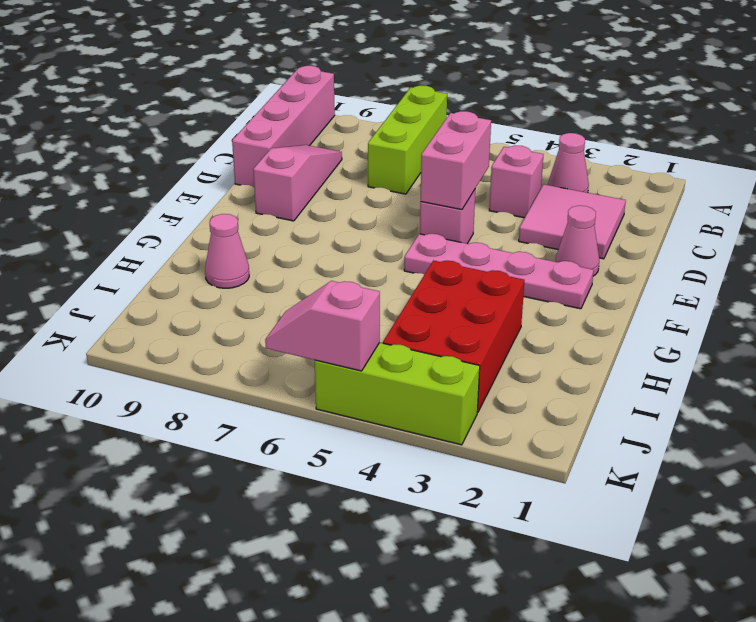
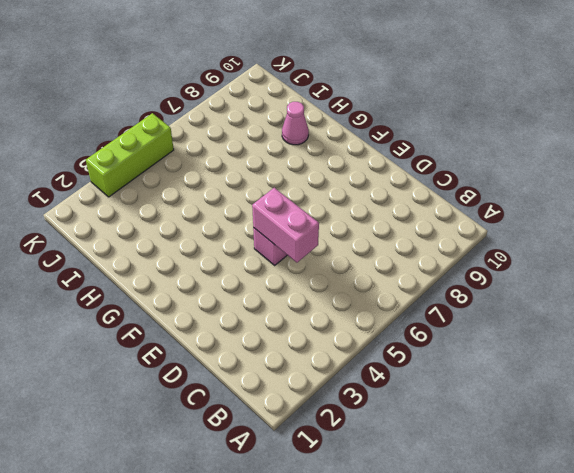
none -> lime 1x3 brick [368,85,447,194]
none -> pink 1x4 brick [232,66,335,187]
none -> pink 1x1 cone [548,133,589,193]

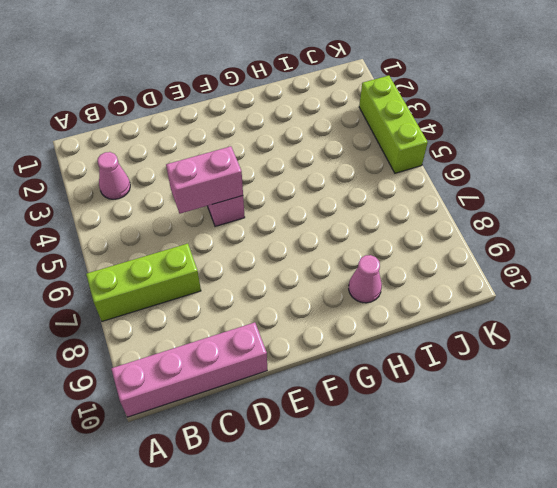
none -> pink 2x2 tile [519,184,626,259]
none -> pink 1x1 brick [489,146,543,218]
none -> pink 1x3 slope [253,145,342,221]

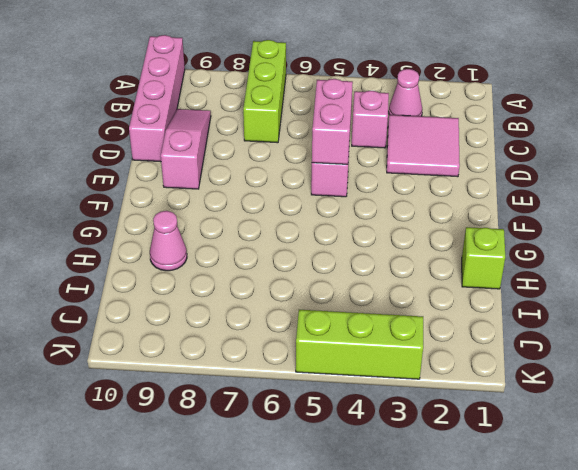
lime 1x1 brick [462,227,505,289] -> none
none -> pink 1x1 cone [555,206,599,276]
none -> pink 1x4 plate [404,234,594,309]
none -> red 2x3 brick [383,261,525,413]

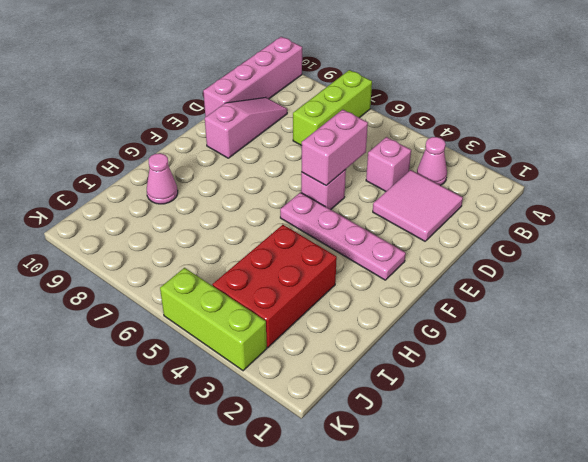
none -> pink 1x1 cone [555,206,599,276]
none -> pink 1x2 slope [265,281,380,371]

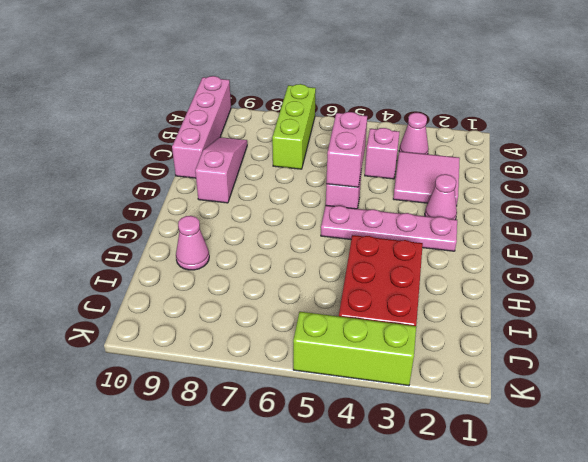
none -> pink 1x2 slope [265,281,380,371]

